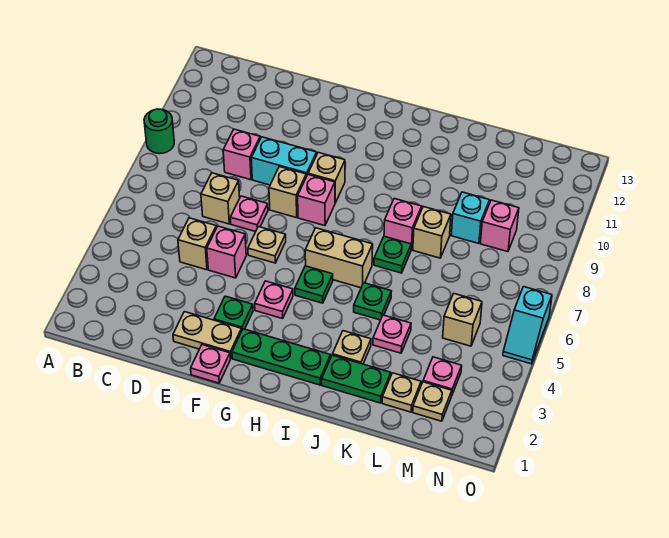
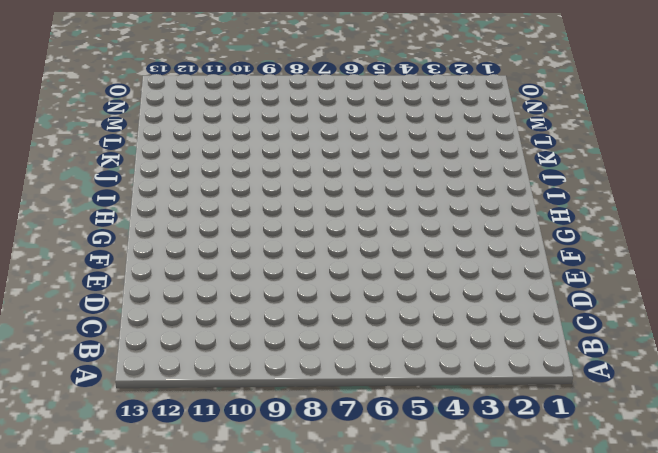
none -> green 1x1 round brick [144,109,174,154]
none -> tan 1x1 brick [178,218,216,270]
none -> tan 1x1 brick [201,173,240,224]
none -> pink 1x1 brick [223,129,260,180]

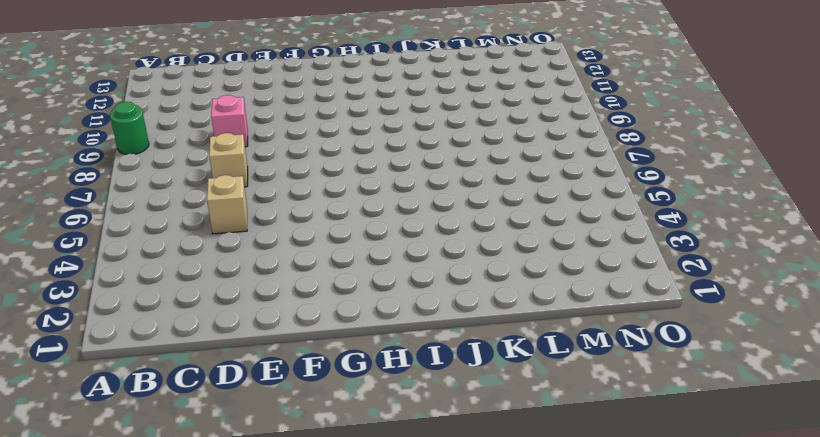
none -> tan 1x2 plate [173,312,242,358]
none -> pink 1x1 brick [207,226,246,278]
none -> pink 1x1 plate [230,196,268,232]
none -> cyan 1x2 brick [251,137,317,185]

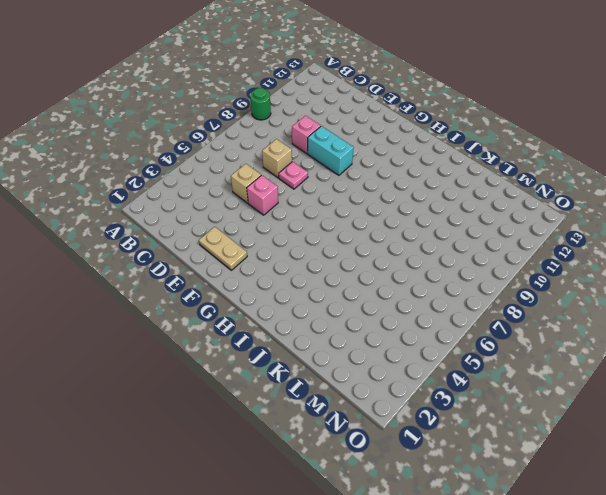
none -> pink 1x1 plate [191,345,230,383]
none -> green 1x1 plate [214,296,253,330]
none -> tan 1x1 plate [248,227,286,263]
none -> tan 1x1 brick [269,167,306,218]

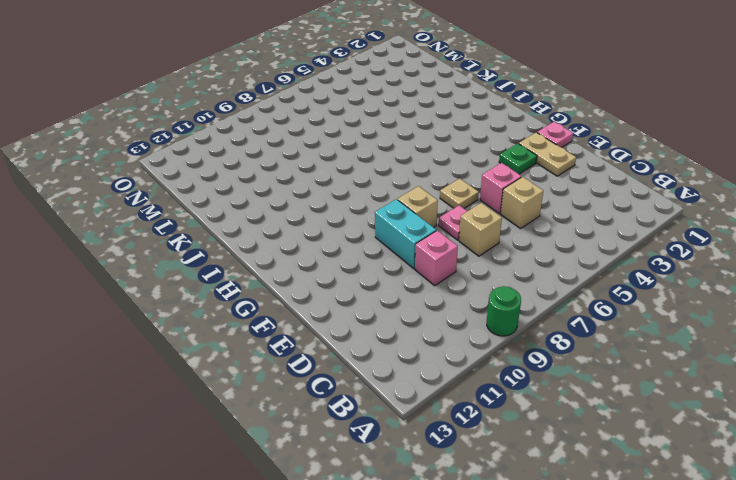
none -> green 1x3 plate [232,329,331,385]
none -> pink 1x1 plate [255,281,293,319]
none -> pink 1x1 brick [298,175,335,226]
none -> tan 1x1 brick [308,152,345,203]

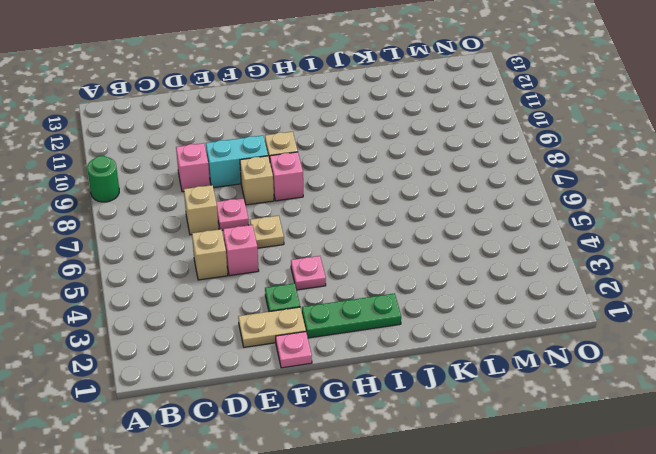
none -> green 1x1 plate [295,266,333,303]
none -> tan 1x2 brick [305,228,373,288]
none -> green 1x2 plate [322,355,391,403]
none -> tan 1x1 plate [333,331,371,364]

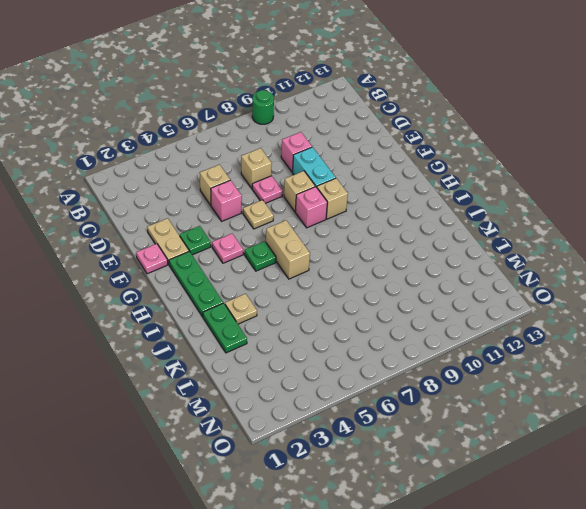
none -> green 1x1 plate [354,283,391,320]
none -> green 1x1 plate [374,236,411,273]
none -> pink 1x1 brick [384,199,422,250]
none -> pink 1x1 plate [373,315,411,353]

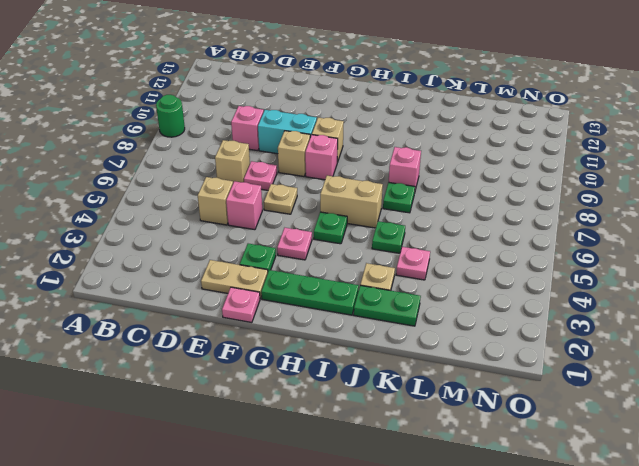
none -> tan 1x1 brick [413,207,451,258]
none -> tan 1x1 plate [382,373,421,412]
none -> cyan 1x1 brick [451,192,490,243]
none -> tan 1x1 plate [413,382,452,421]

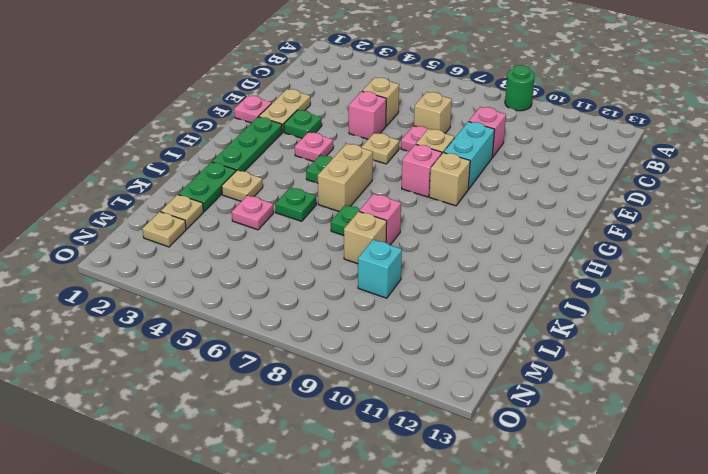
none -> pink 1x1 plate [423,357,462,396]
none -> tan 1x1 brick [443,294,482,346]
none -> pink 1x1 brick [480,200,519,252]
none -> cyan 1x2 slope [503,287,552,364]

